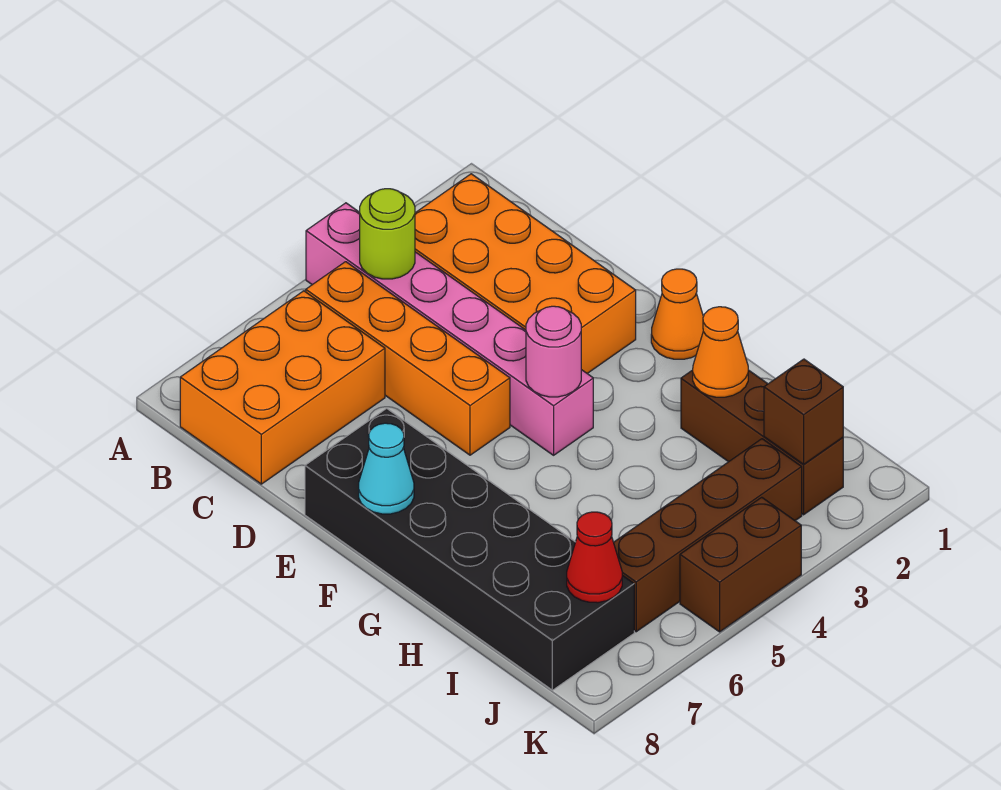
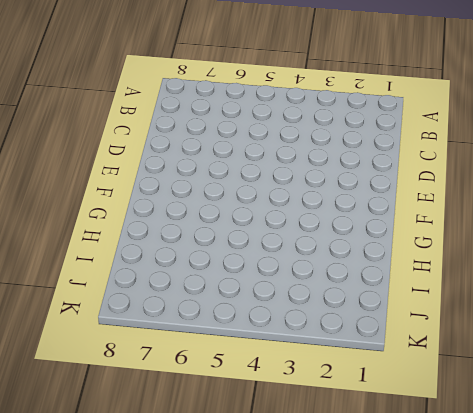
none -> pink 1x6 brick [306,203,593,455]
none -> orange 2x4 brick [415,174,636,374]
none -> orange 1x4 brick [306,262,510,455]

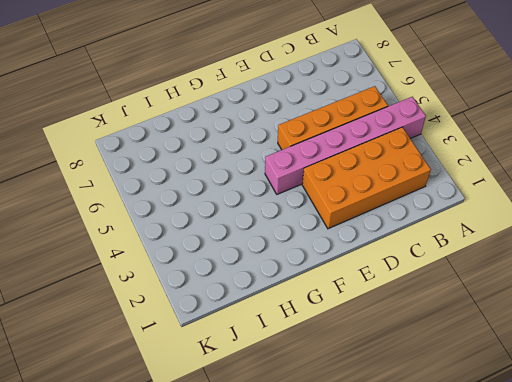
none -> orange 2x3 brick [180,291,385,484]
none -> black 2x6 brick [305,408,634,690]
none -> orange 1x1 cone [651,269,703,359]

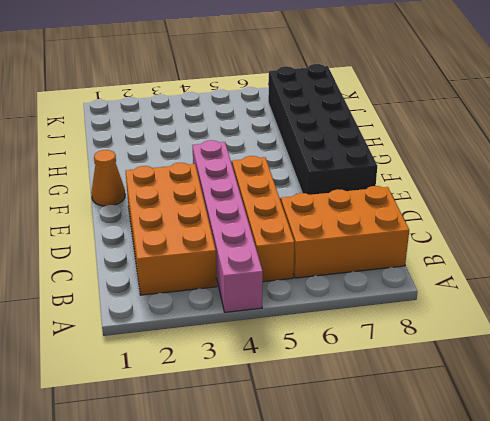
none -> brown 1x3 brick [681,370,843,515]
none -> brown 1x4 brick [614,439,802,632]
none -> brown 1x2 brick [680,497,801,632]

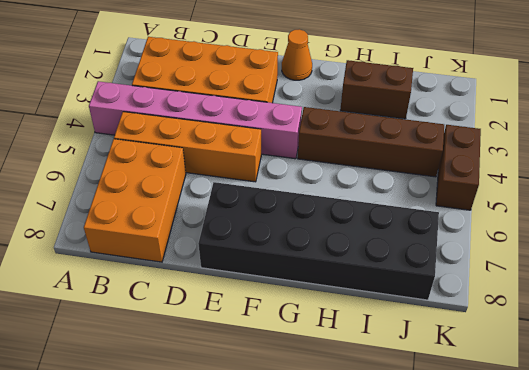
brown 1x4 brick [298,107,444,177] -> brown 1x4 brick turned to [614,439,802,632]
brown 1x2 brick [340,60,413,119] -> brown 1x3 brick [681,370,843,515]
none -> lime 1x1 round brick [360,189,415,279]
none -> pink 1x1 round brick [526,306,581,397]
none -> cyan 1x1 cone [359,423,414,514]

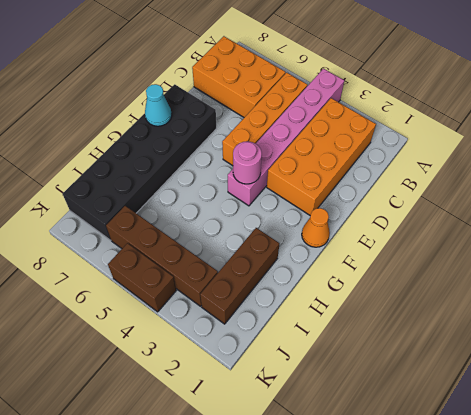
none -> lime 1x1 round brick [360,189,415,279]
none -> orange 1x1 cone [693,307,748,397]
none -> brown 1x1 brick [764,359,843,464]

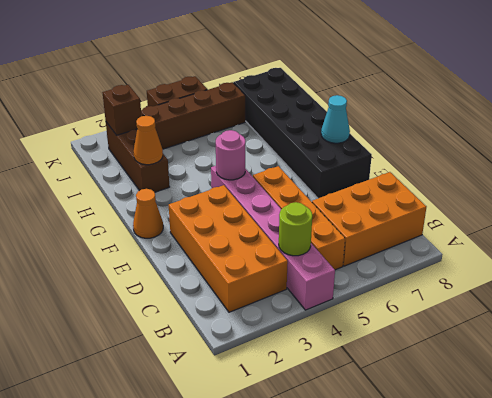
none -> red 1x1 cone [567,512,622,603]

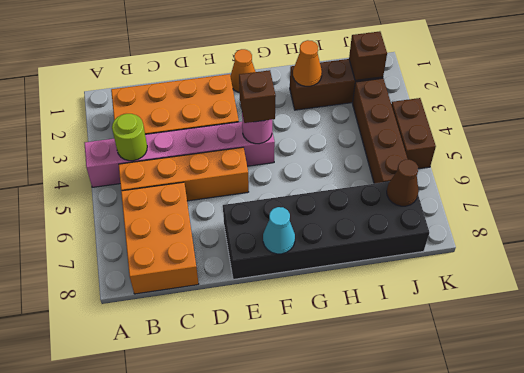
brown 1x1 brick [239,70,276,123] -> none
brown 1x1 cone [387,160,419,206] -> red 1x1 cone [567,512,622,603]

